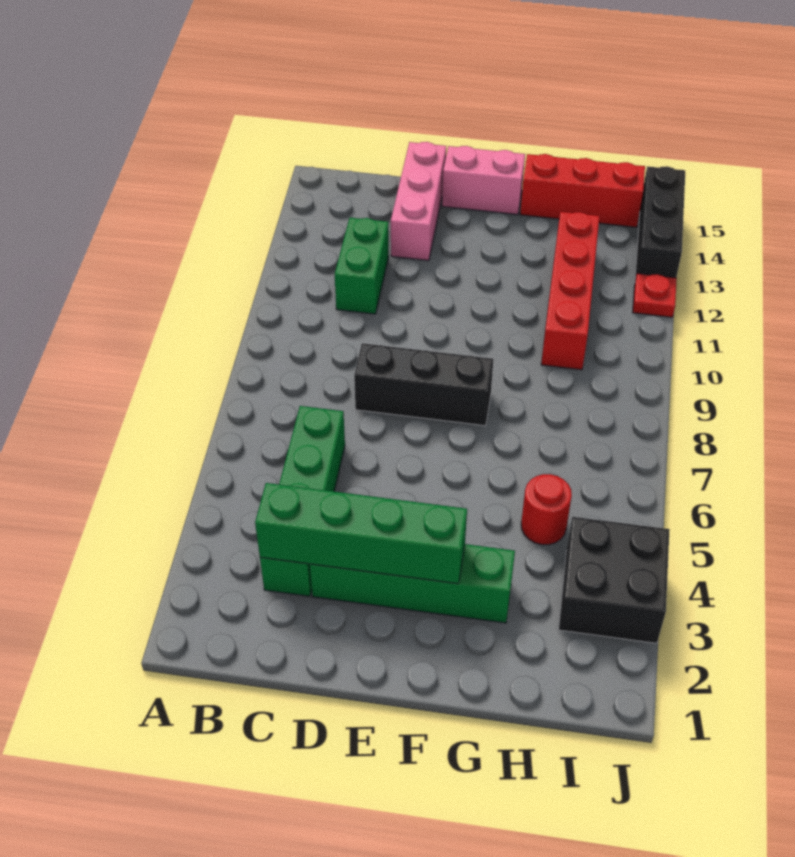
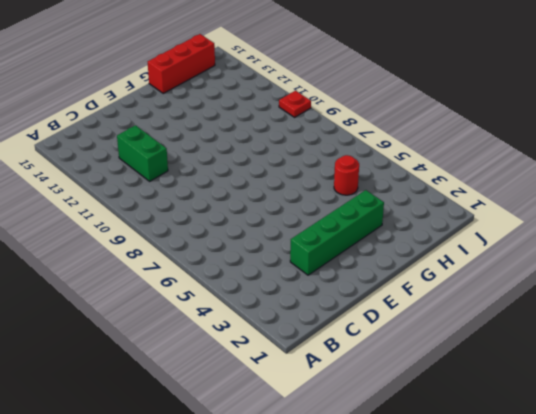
red 1x1 plate [279,91,311,117] -> red 1x1 plate moved to [633,273,677,317]
none -> green 1x4 brick [260,406,345,596]
none -> black 1x3 brick [354,343,493,426]
none -> pink 1x3 brick [391,142,446,261]

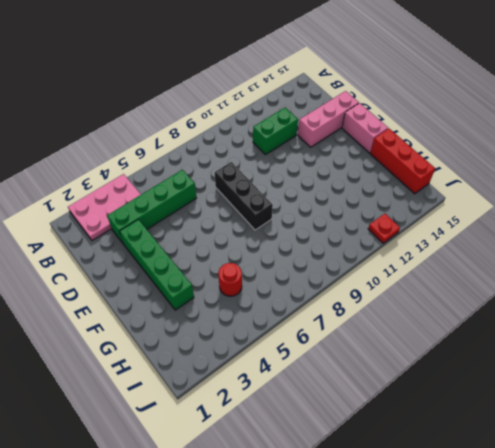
pink 2x3 plate [68,174,141,241] -> none
none -> red 1x4 brick [541,212,600,370]
none -> black 2x2 brick [559,517,670,643]
none -> black 1x3 brick [635,166,685,280]

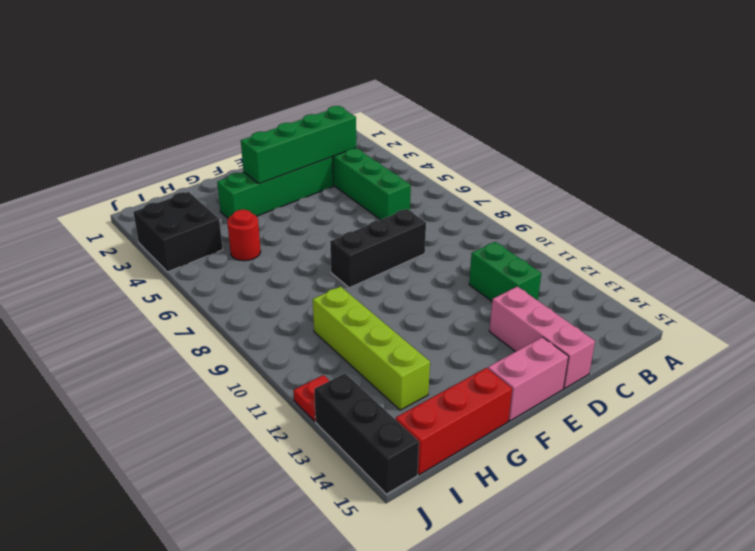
lime 1x4 brick [313,287,430,410] -> red 1x4 brick [541,212,600,370]

